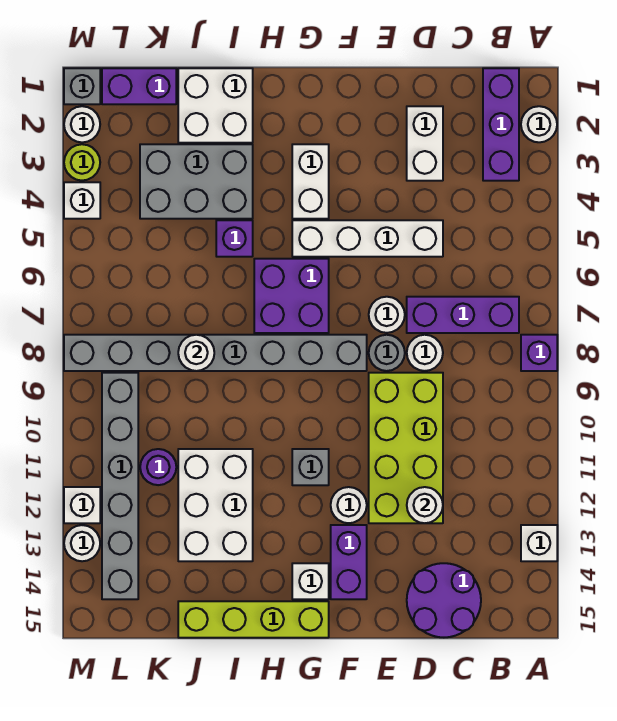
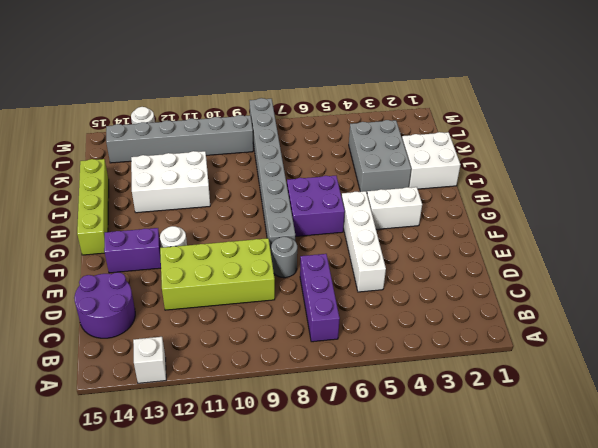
none -> white 1x1 round brick [521,106,557,142]
none -> purple 1x1 brick [521,335,557,371]
none -> purple 1x3 brick [483,68,519,181]
none -> white 1x2 brick [407,106,443,181]

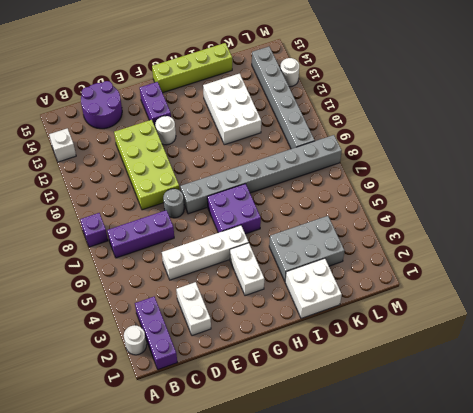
none -> white 1x1 round brick [407,335,443,371]
none -> white 1x1 round brick [369,297,405,333]
none -> grey 1x1 brick [292,449,329,485]
none -> white 1x1 brick [292,563,329,599]

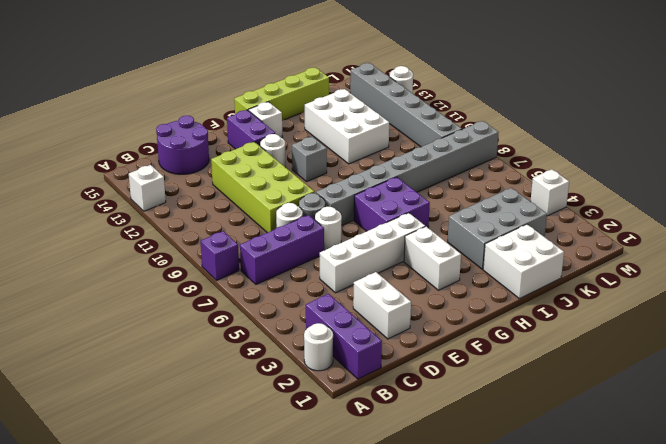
none -> purple 1x1 brick [216,220,253,257]
none -> purple 1x2 brick [102,68,176,104]
none -> purple 1x1 round brick [140,449,176,485]
none -> grey 1x1 brick [64,68,100,104]

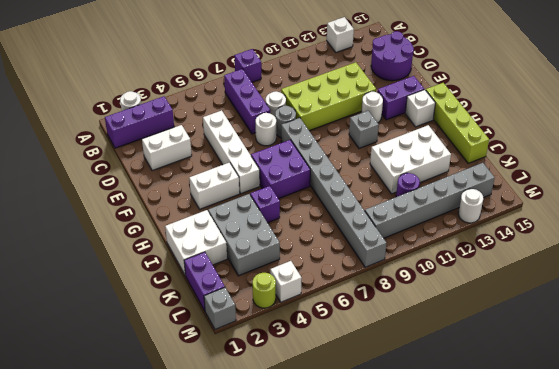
none -> white 1x1 round brick [64,106,100,142]
none -> white 1x1 brick [64,487,100,523]
none -> white 1x1 round brick [407,487,443,523]
none -> white 1x1 round brick [178,335,214,371]

